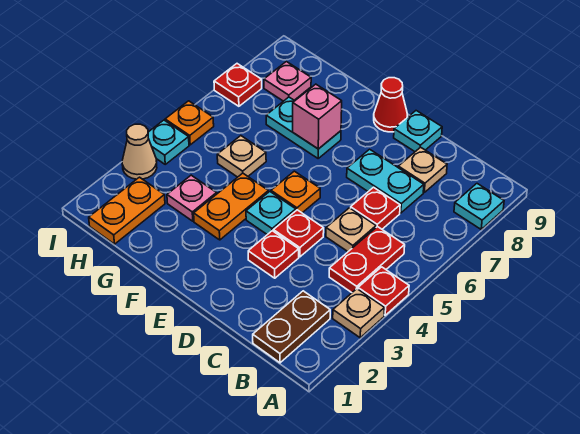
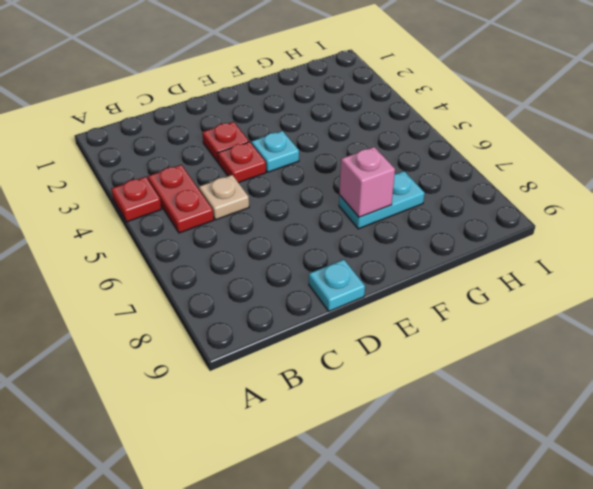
none -> tan 1x1 plate [333,289,384,338]
none -> cyan 1x1 plate [454,184,504,229]
none -> brown 1x2 plate [253,291,330,363]

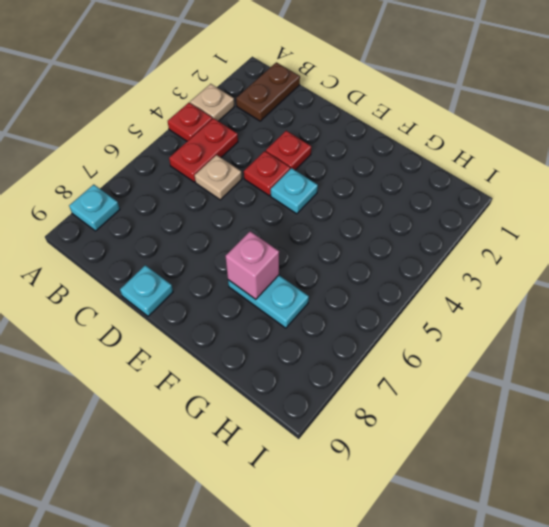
none -> red 1x1 plate [351,187,400,229]
none -> cyan 1x2 plate [347,149,424,213]
none -> tan 1x1 plate [398,147,447,192]

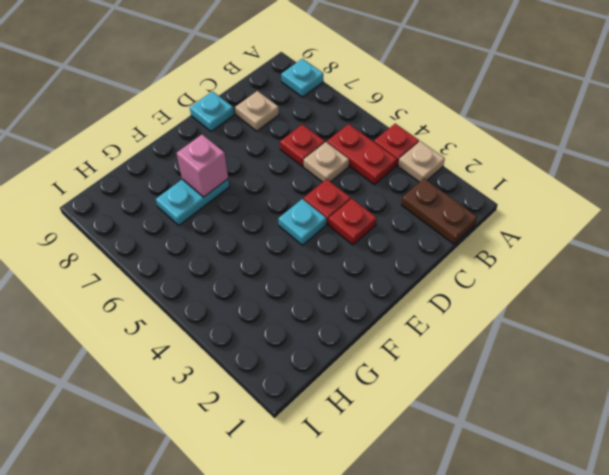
none -> cyan 1x2 plate [347,149,424,213]
none -> orange 1x1 plate [271,171,320,213]
none -> red 1x1 cone [374,78,408,132]

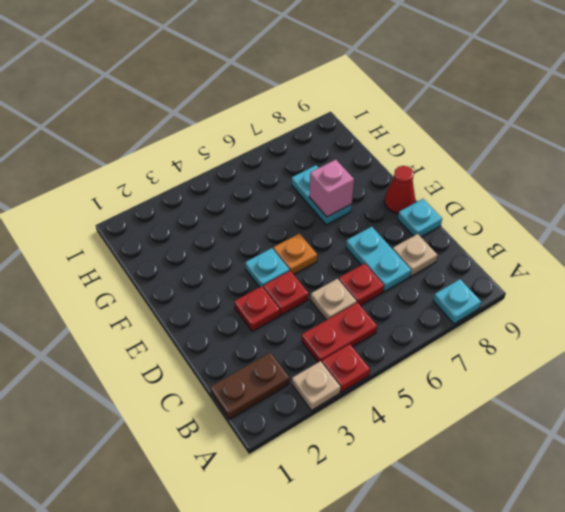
none -> orange 1x2 plate [194,173,268,240]
none -> pink 1x1 plate [167,175,217,221]
none -> tan 1x1 plate [217,136,266,177]

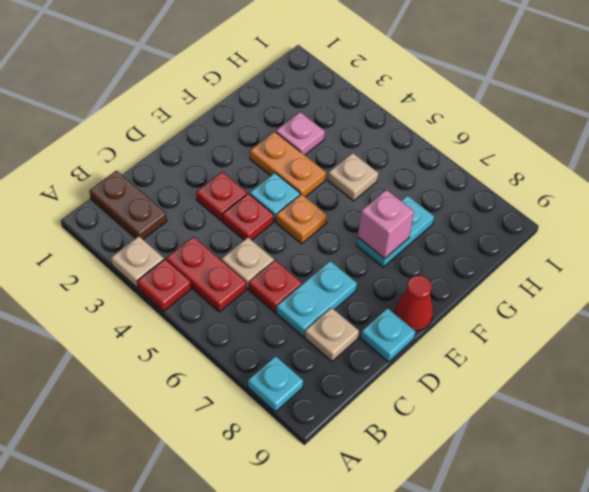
none -> orange 1x2 plate [89,177,165,244]
none -> pink 1x1 plate [264,62,311,101]
none -> tan 1x1 cone [122,124,157,179]

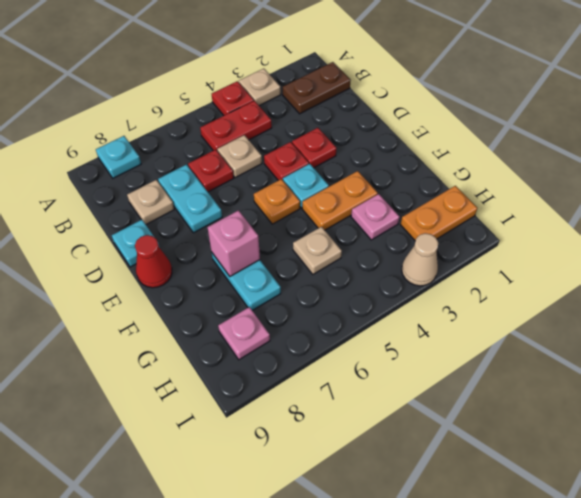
none -> cyan 1x1 plate [148,120,189,164]
none -> orange 1x1 plate [165,101,214,145]
none -> red 1x1 plate [214,64,262,106]

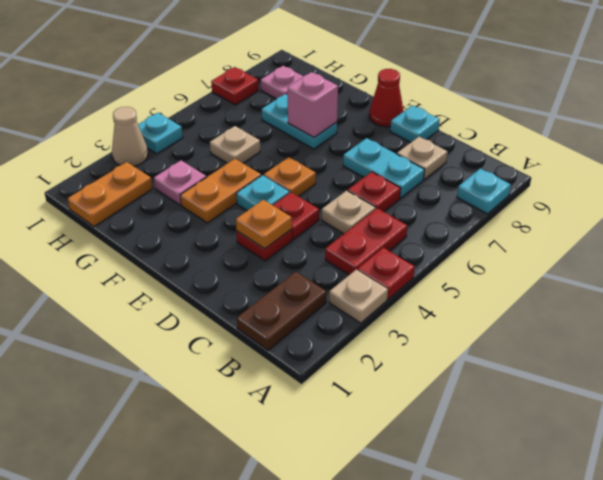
orange 1x1 plate [236,200,292,249] -> orange 1x1 plate moved to [165,101,214,145]

